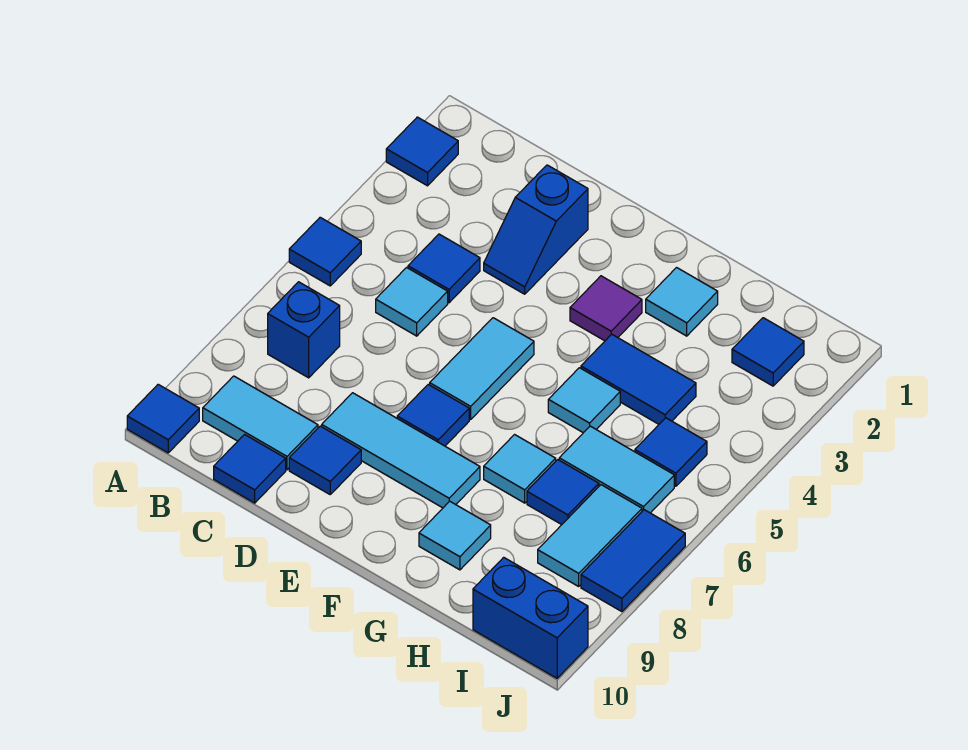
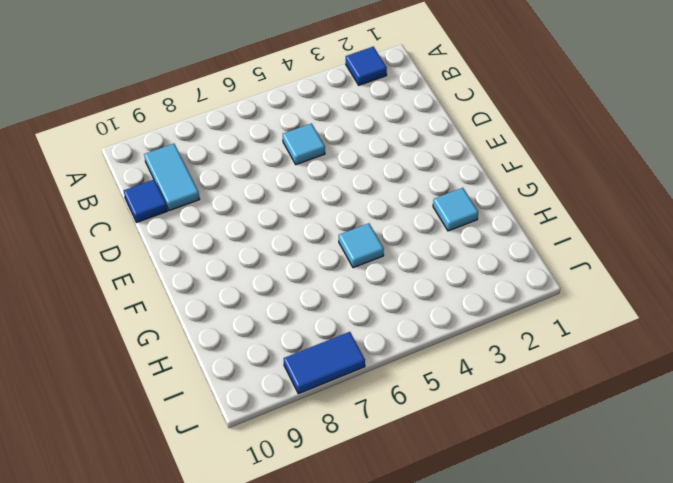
none -> blue 1x1 tile [289,217,361,286]
none -> blue 1x1 tile [127,384,199,453]
none -> blue 1x1 brick [268,282,340,378]

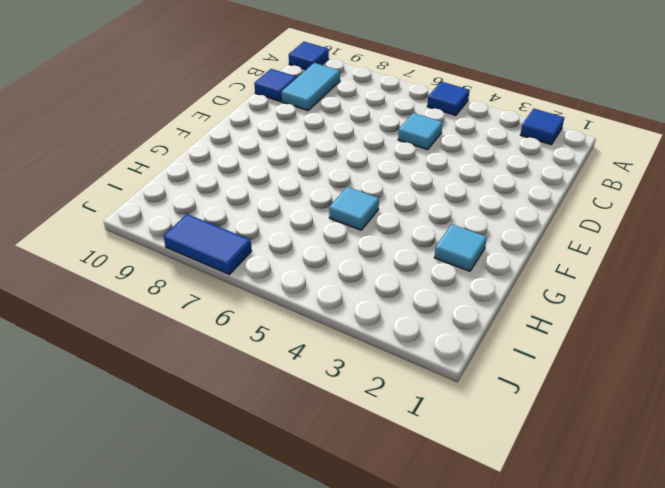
none -> blue 1x1 brick [268,282,340,378]
none -> blue 1x1 tile [408,234,480,303]
none -> blue 1x2 slope [484,165,588,294]

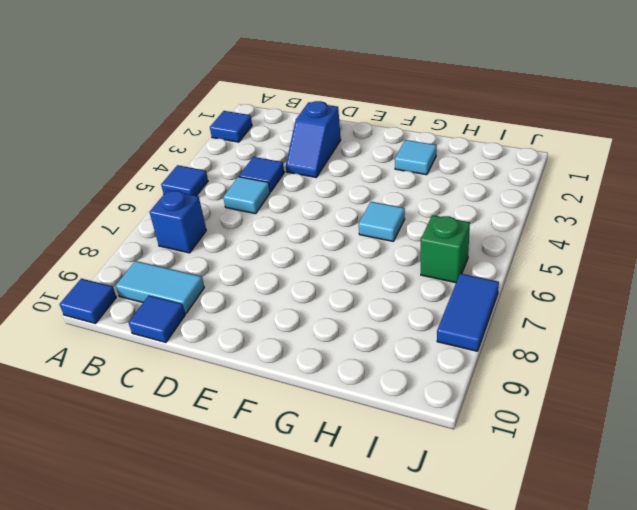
green 1x1 brick [421,215,470,283] -> cyan 1x2 tile [559,426,674,513]
none -> cyan 1x3 tile [322,393,480,508]
none -> blue 1x1 tile [289,426,361,494]
none -> cyan 1x2 tile [430,318,534,419]

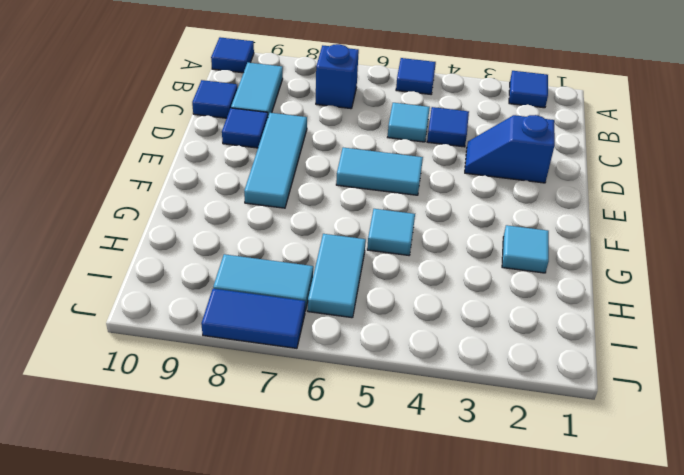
none -> blue 1x1 tile [397,384,469,446]
none -> purple 1x1 tile [570,276,642,341]
none -> blue 1x2 tile [581,334,696,424]

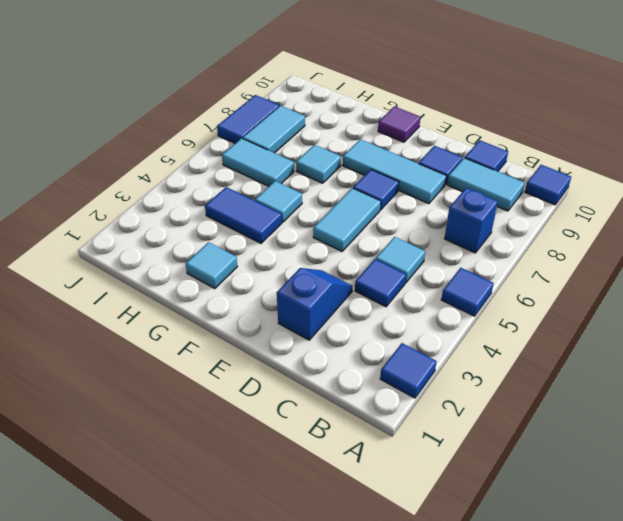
purple 1x1 tile [378,106,420,142] -> purple 1x1 tile moved to [570,276,642,341]
none -> cyan 1x1 tile [419,501,491,570]
none -> blue 1x1 tile [527,460,599,525]
none -> blue 1x1 tile [732,318,804,386]

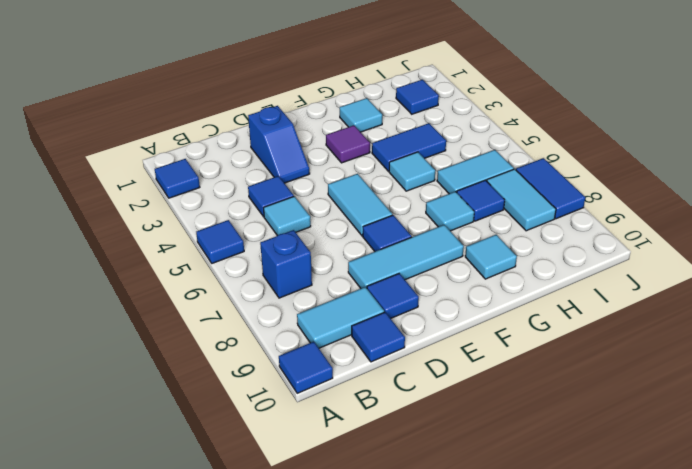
none -> blue 1x1 tile [635,418,707,486]
none -> blue 1x2 brick [473,557,588,678]

